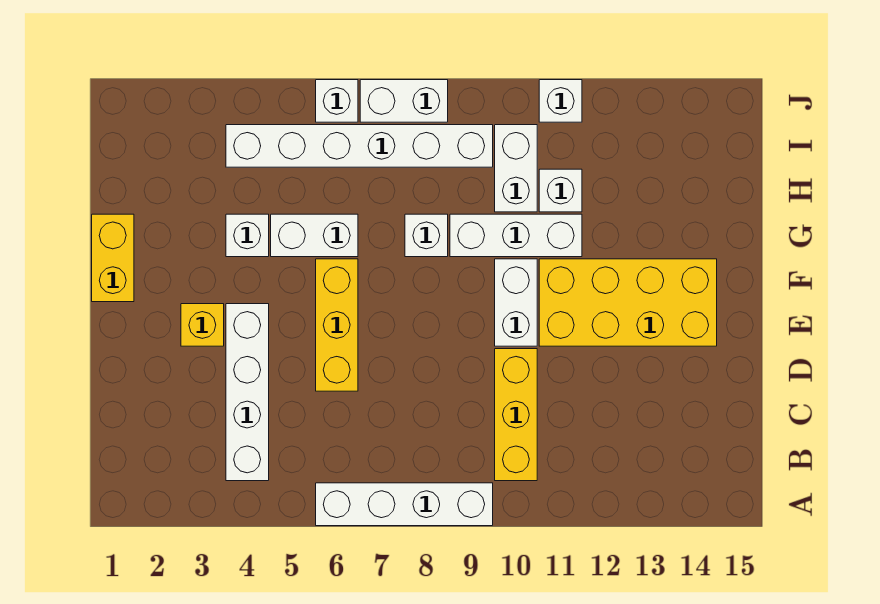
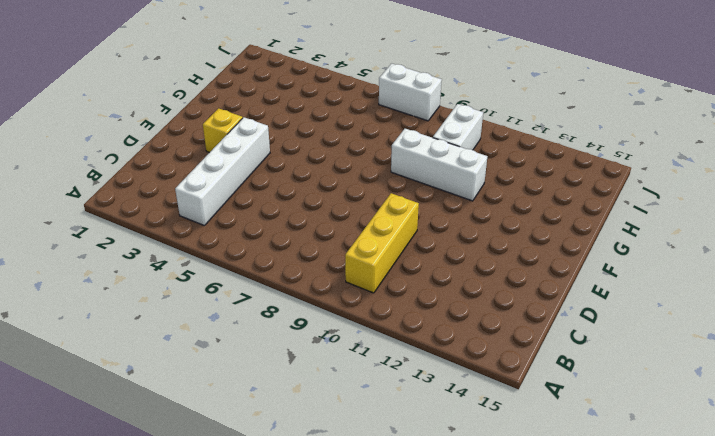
none -> white 1x4 brick [316,483,493,526]
none -> yellow 1x3 brick [316,259,358,391]
none -> white 1x2 brick [495,259,537,346]

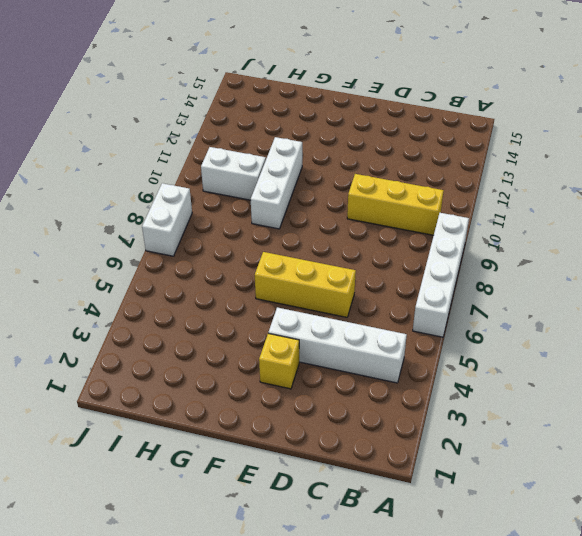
none -> white 1x2 brick [495,259,537,346]
none -> yellow 2x4 brick [539,259,717,346]
none -> yellow 1x2 brick [92,214,134,302]

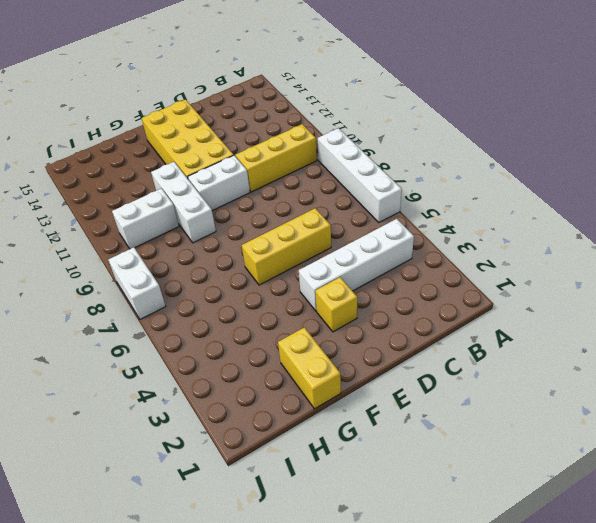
yellow 1x2 brick [278,327,341,409] -> yellow 1x2 brick turned to [92,214,134,302]
none -> white 1x1 brick [226,214,269,257]
none -> white 1x2 brick [271,214,358,257]
none -> white 1x1 brick [405,214,448,257]

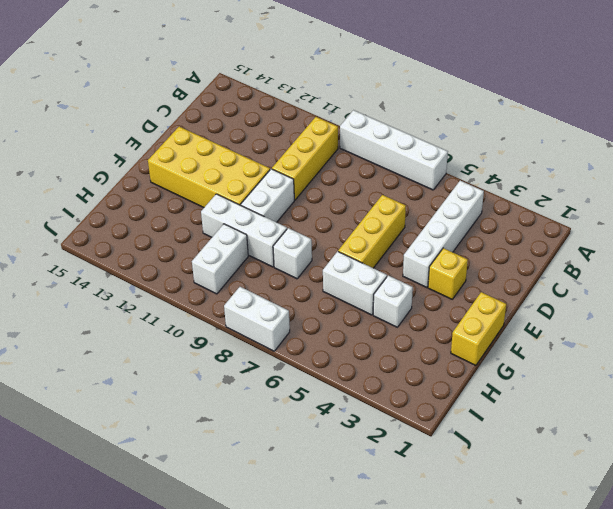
none -> white 1x1 brick [539,169,582,212]
none -> white 1x6 brick [226,125,493,167]
none -> white 1x1 brick [316,80,358,122]

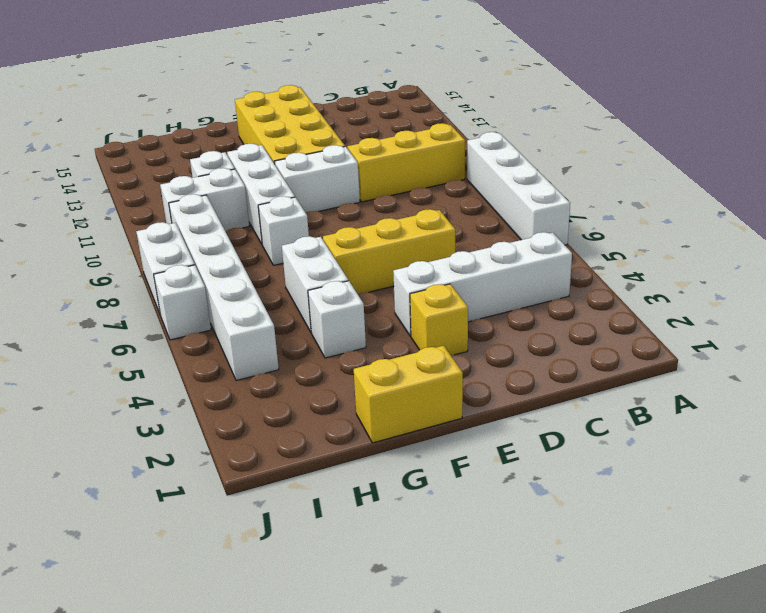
none -> white 1x1 brick [539,80,582,122]

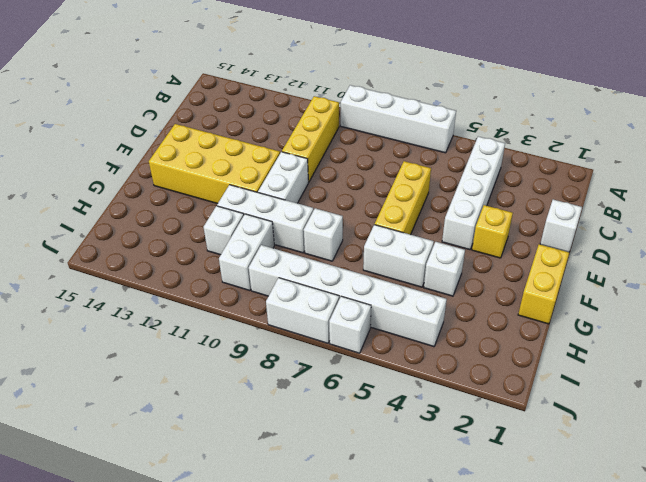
white 1x1 brick [540,200,582,252] -> white 1x1 brick moved to [539,80,582,122]

